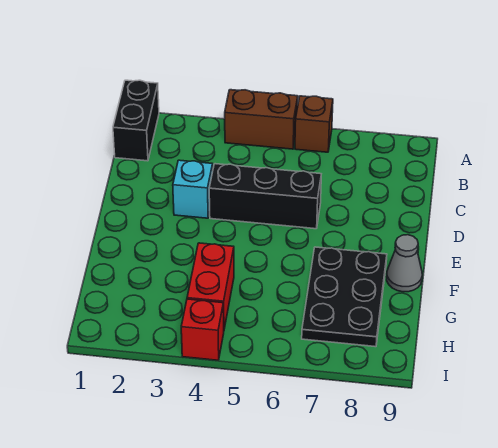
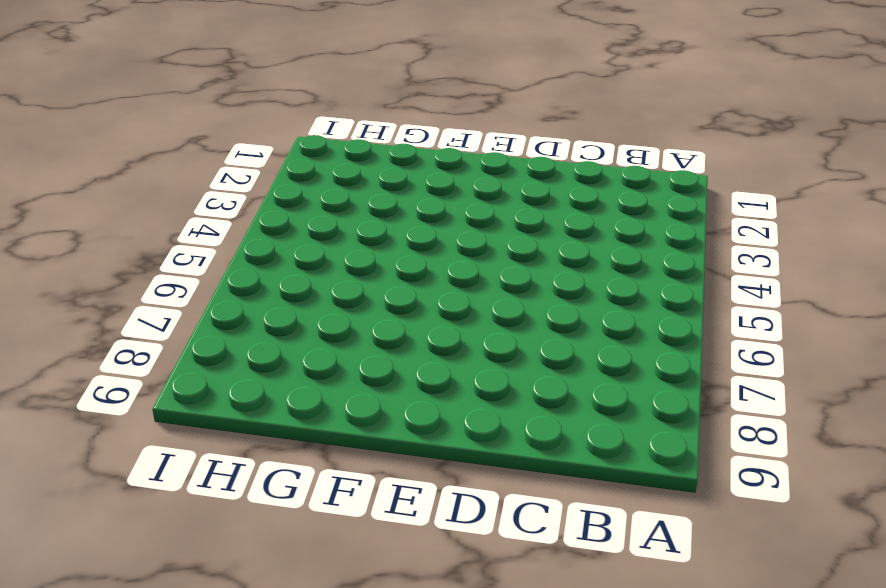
none -> black 1x2 brick [113,80,159,161]
none -> brown 1x2 brick [225,90,298,149]

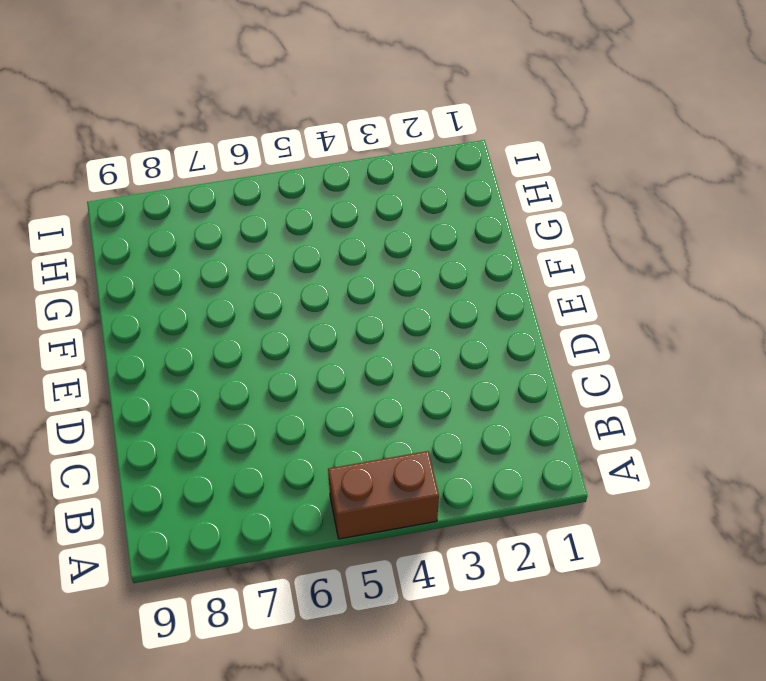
none -> black 1x2 brick [113,80,159,161]
none -> brown 1x1 brick [295,96,333,152]

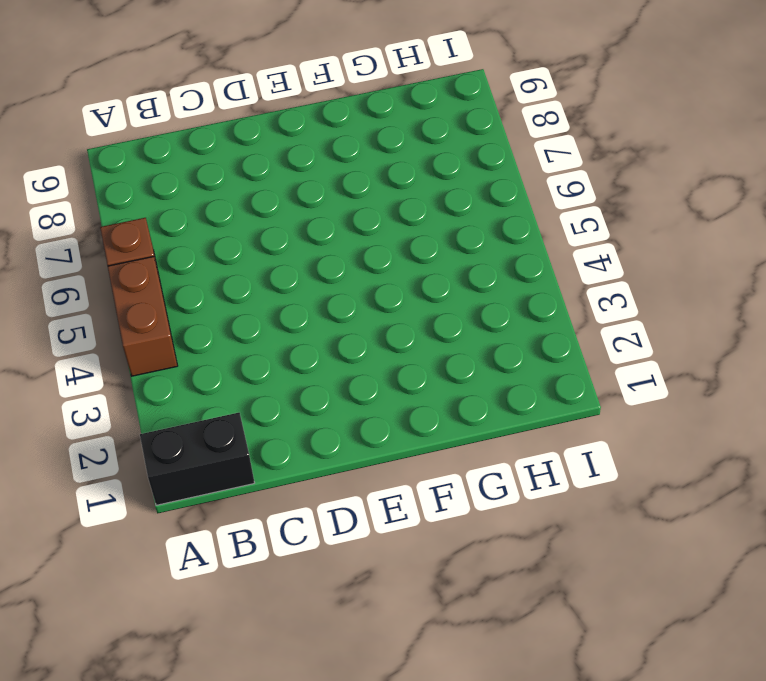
none -> cyan 1x1 brick [173,160,213,218]
none -> black 1x3 brick [209,164,321,229]

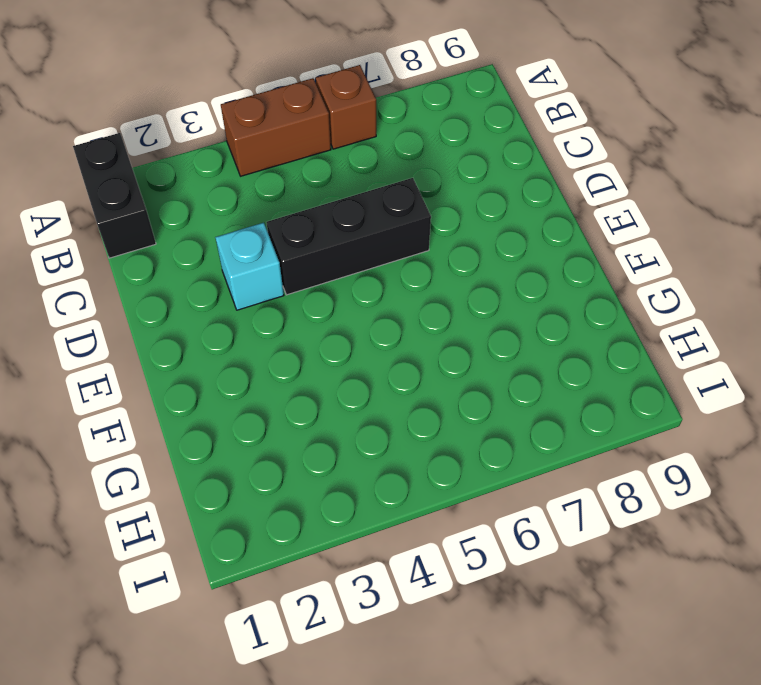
none -> black 2x3 plate [302,247,387,347]
none -> grey 1x1 cone [386,235,422,292]

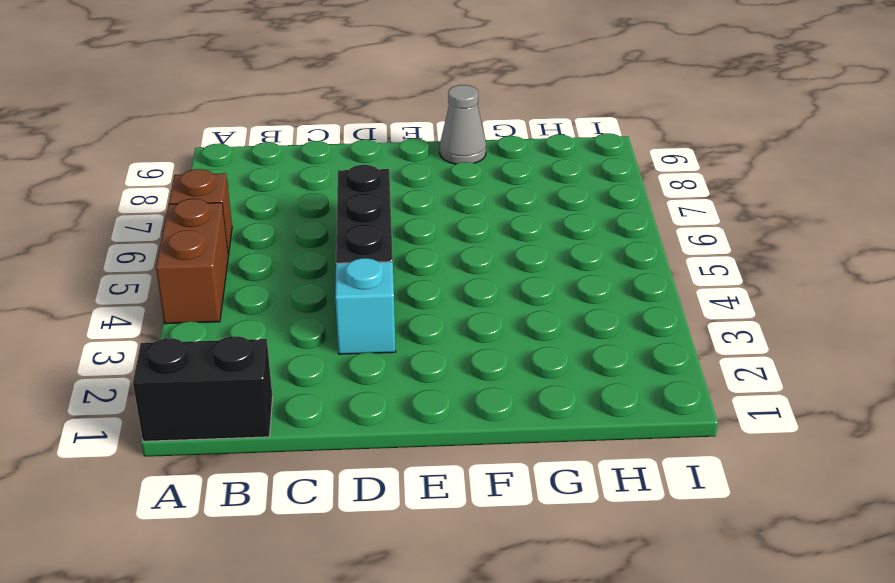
none -> black 2x3 plate [302,247,387,347]
none -> red 1x2 brick [187,243,234,329]

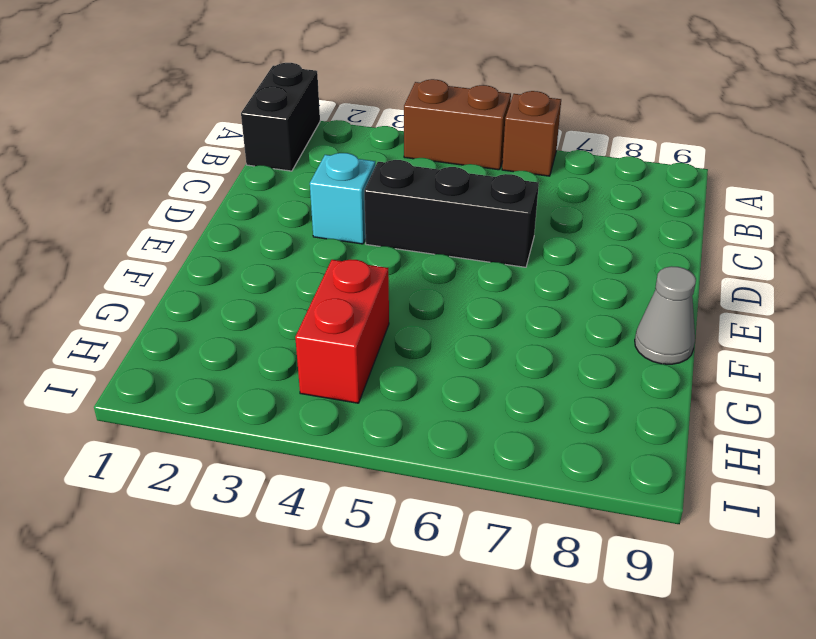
none -> black 2x3 plate [302,247,387,347]
none -> red 1x1 brick [181,299,224,360]

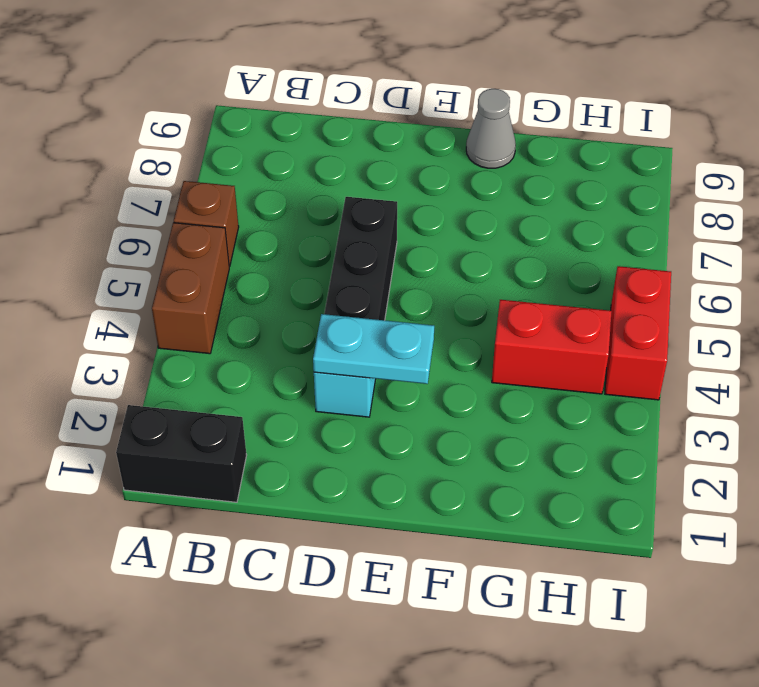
cyan 1x2 plate [313,314,434,384] -> none
red 1x2 brick [605,266,671,400] -> red 1x1 brick [181,299,224,360]
none -> black 2x3 plate [302,247,387,347]

